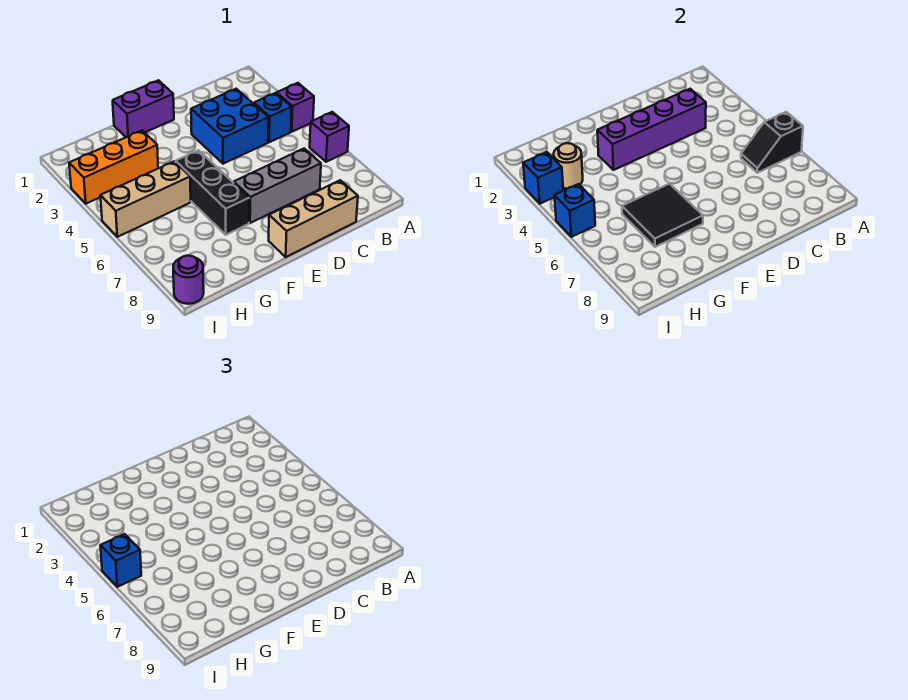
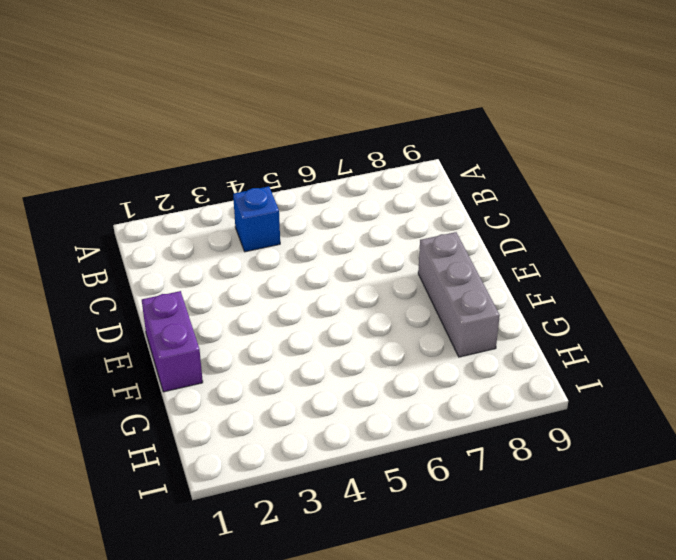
grey 1x3 brick [418,232,500,357] -> grey 1x3 brick moved to [234,149,321,223]
none -> purple 1x1 brick [277,83,314,132]
none -> purple 1x1 brick [310,112,349,162]
none -> blue 2x2 brick [191,89,269,164]

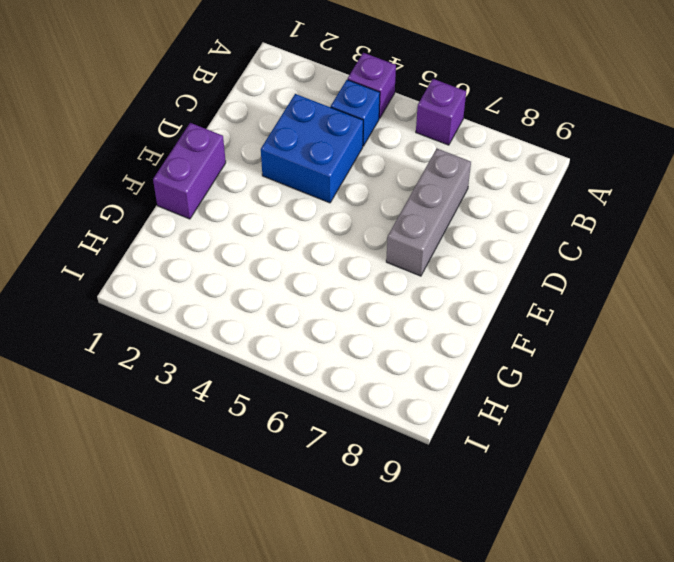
none -> tan 1x3 brick [269,180,358,257]
none -> black 1x3 brick [176,150,249,235]
none -> orange 1x3 brick [69,130,158,204]

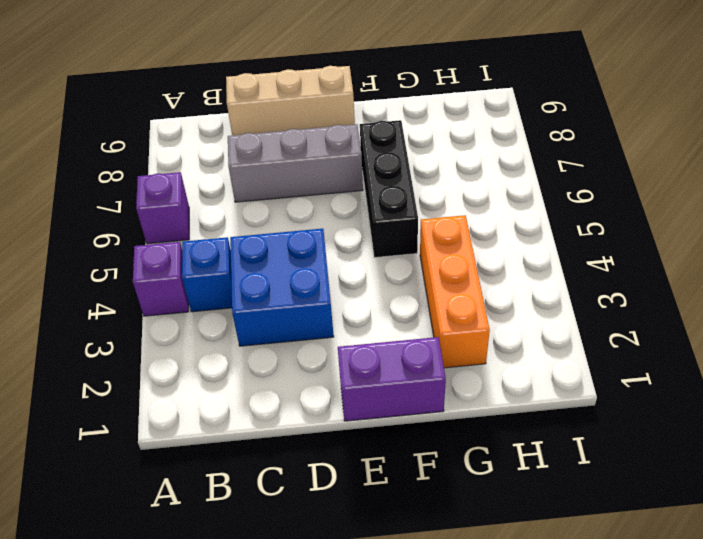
orange 1x3 brick [420,215,490,368] -> orange 1x3 brick turned to [69,130,158,204]
none -> tan 1x3 brick [100,161,191,237]
none -> purple 1x1 round brick [173,256,204,304]
none -> black 1x2 slope [741,112,803,173]

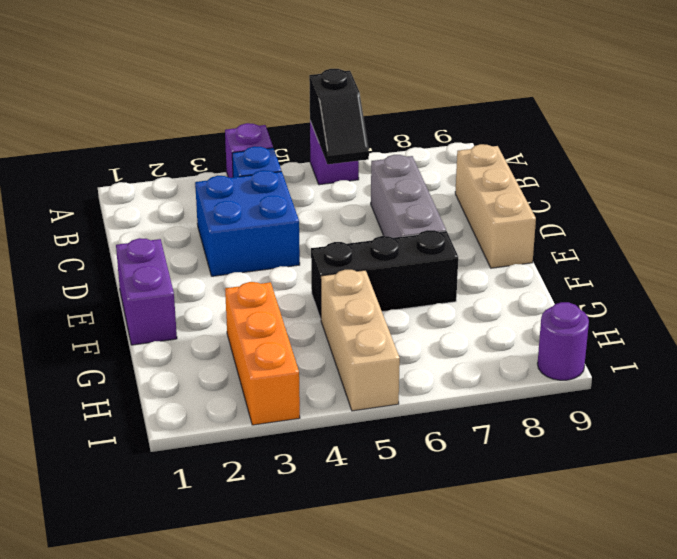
none -> purple 1x4 brick [597,89,706,170]
none -> black 2x2 tile [622,184,703,247]
none -> tan 1x1 round brick [554,143,583,189]

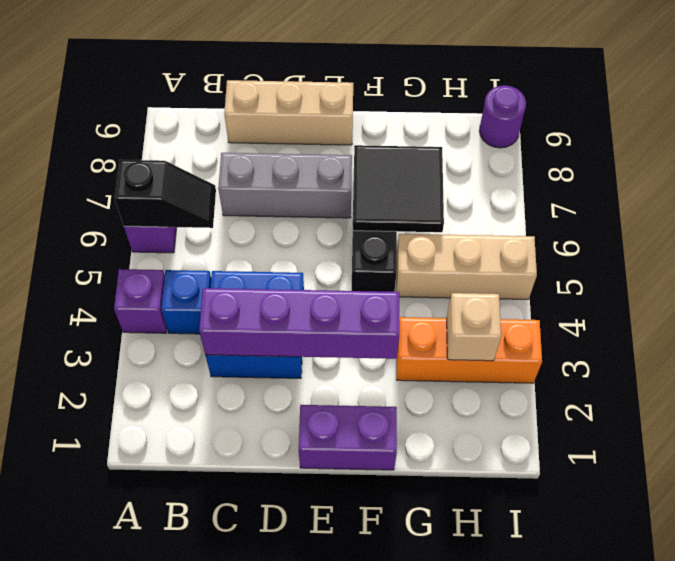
tan 1x1 brick [447,293,501,361] -> tan 1x1 round brick [554,143,583,189]
none -> blue 1x1 brick [523,152,563,204]
none -> blue 1x1 brick [554,184,595,237]
none -> blue 1x1 brick [100,534,141,587]

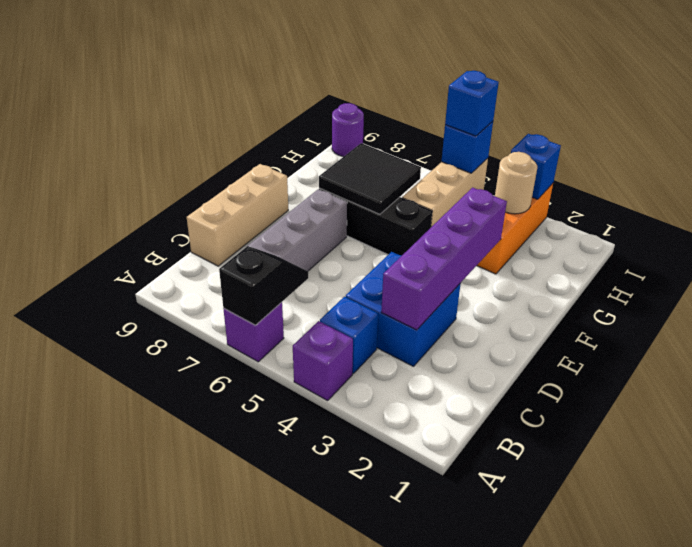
none -> purple 1x2 brick [113,80,174,137]

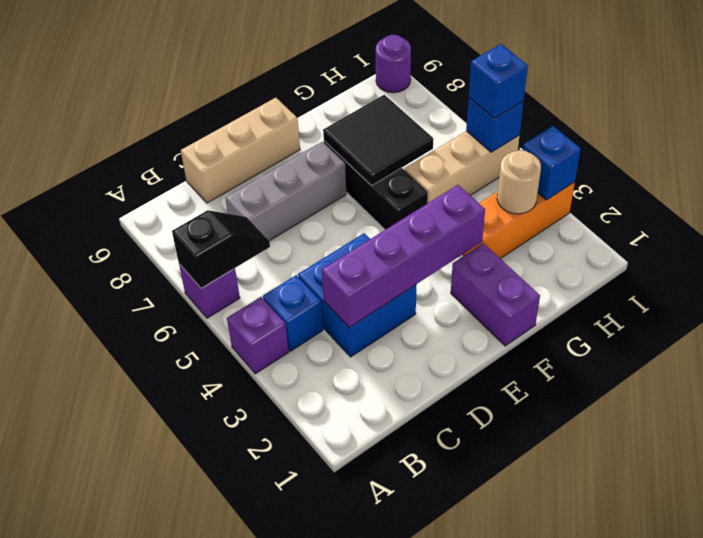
purple 1x2 brick [451,243,540,346] -> purple 1x2 brick turned to [113,80,174,137]

